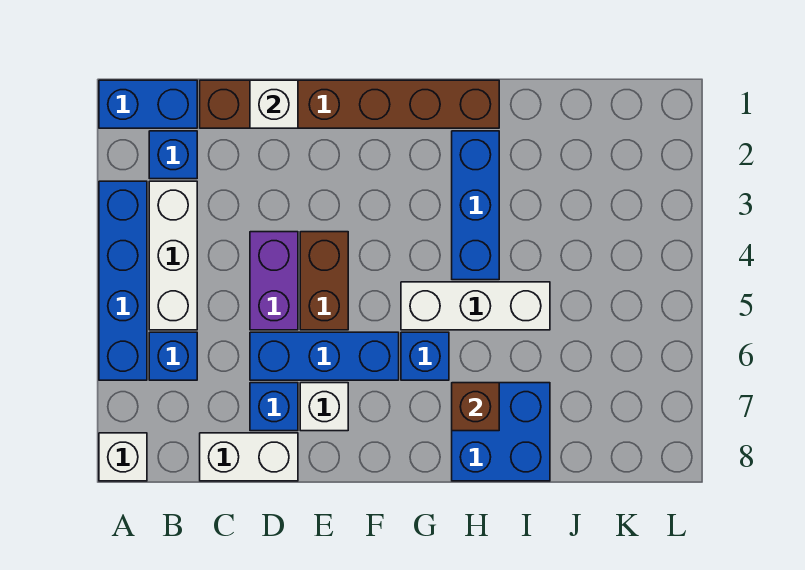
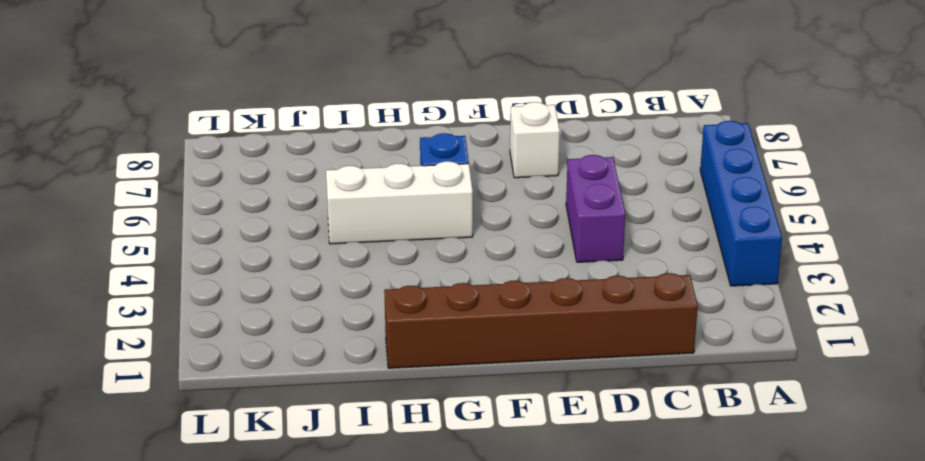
none -> blue 1x2 brick [99,80,197,128]
none -> white 1x1 brick [99,433,147,481]
none -> blue 1x1 brick [149,131,197,179]

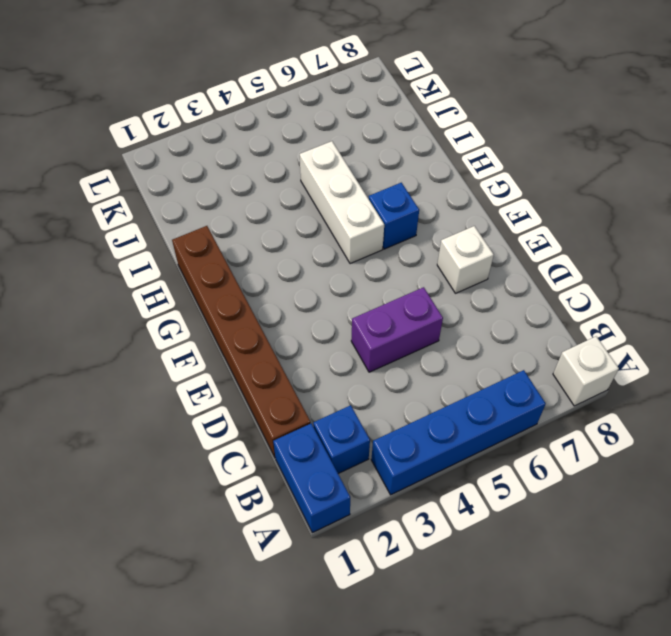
none -> white 1x3 brick [149,181,197,330]
none -> blue 1x1 brick [149,332,197,380]
none -> white 1x2 brick [200,433,298,481]

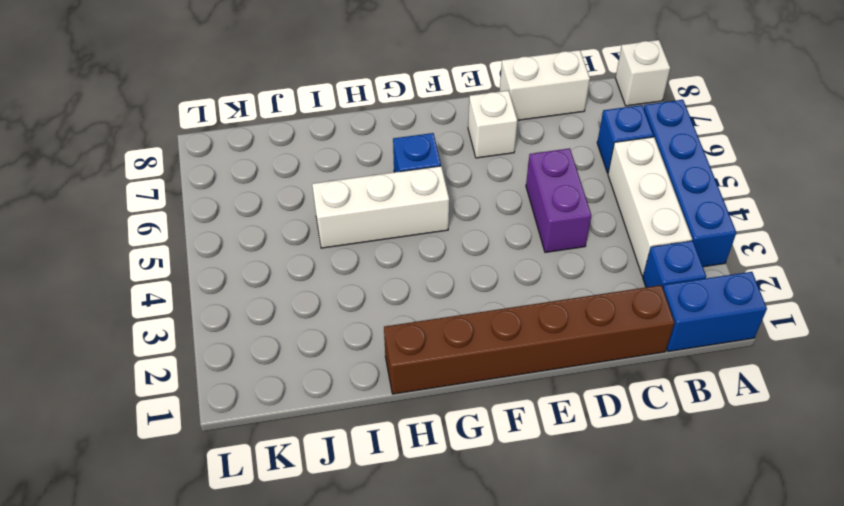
none -> blue 1x3 brick [250,332,399,380]
none -> blue 1x1 brick [250,383,298,431]
none -> brown 1x2 brick [300,232,348,330]

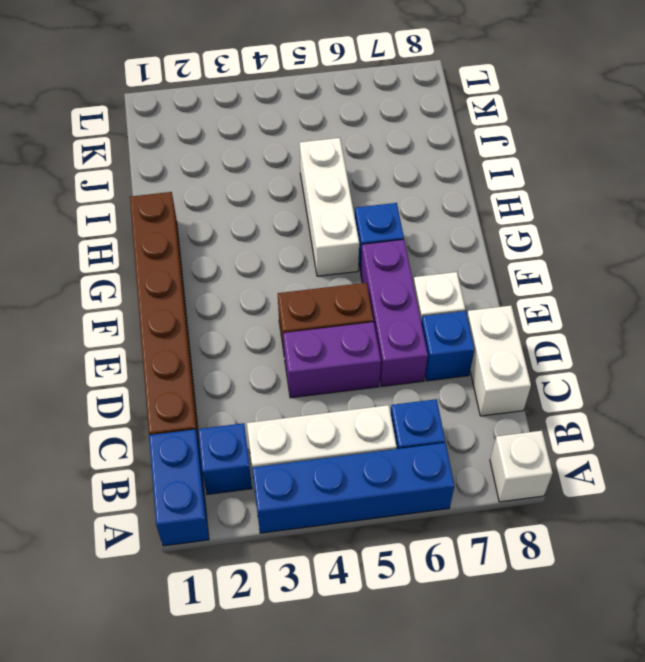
purple 1x3 brick [361,240,428,387] -> blue 1x3 brick [250,332,399,380]
none -> blue 1x3 brick [452,131,499,280]
none -> blue 2x2 brick [452,383,550,481]
none -> white 1x1 brick [250,80,298,128]

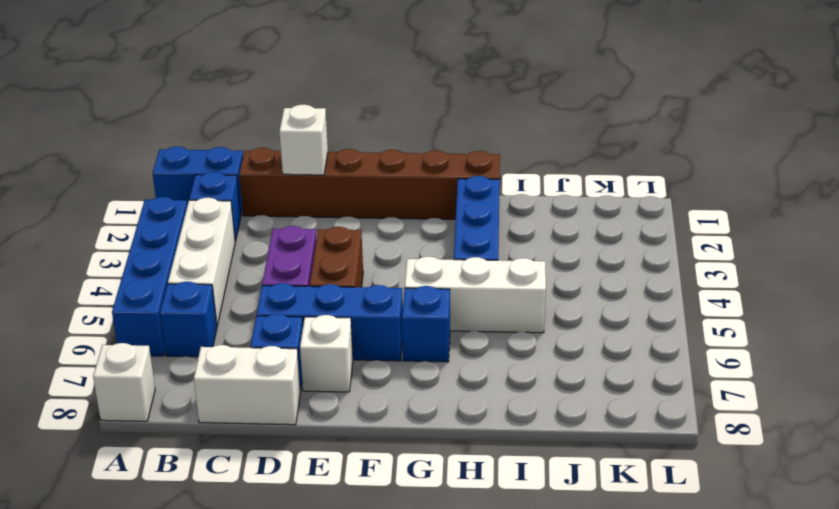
none -> blue 2x2 brick [452,383,550,481]
none -> brown 1x1 brick [452,383,499,431]

